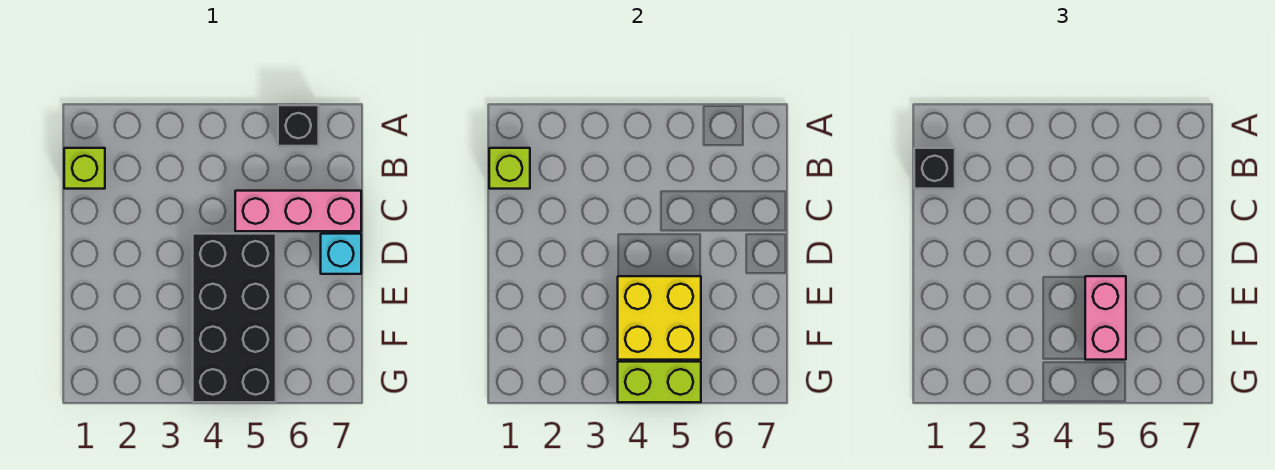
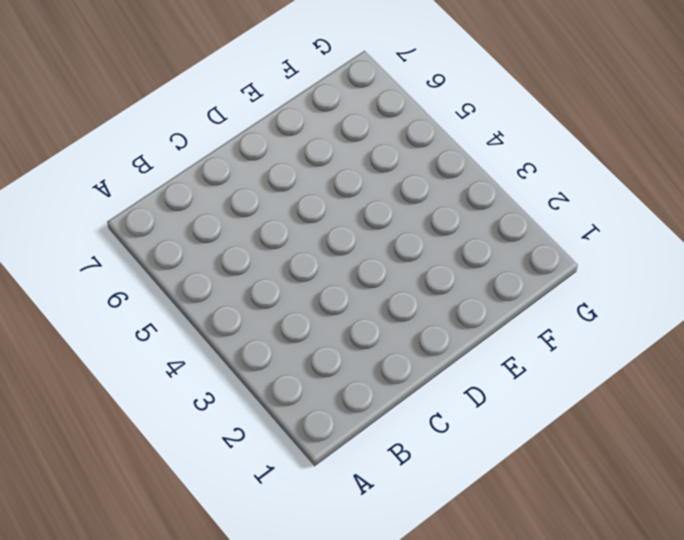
none -> black 1x1 brick [278,105,319,146]
none -> lime 1x1 brick [64,148,105,189]

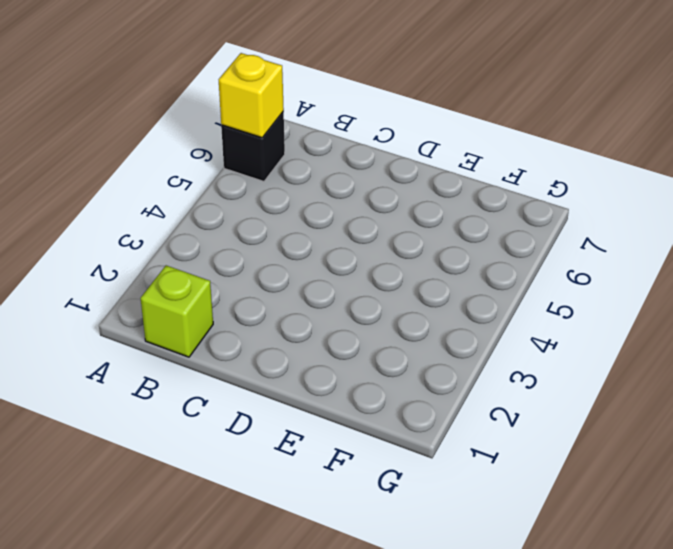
yellow 1x1 brick [219,53,284,138] -> none
none -> pink 1x3 brick [235,191,361,231]
none -> black 2x4 brick [193,234,276,402]

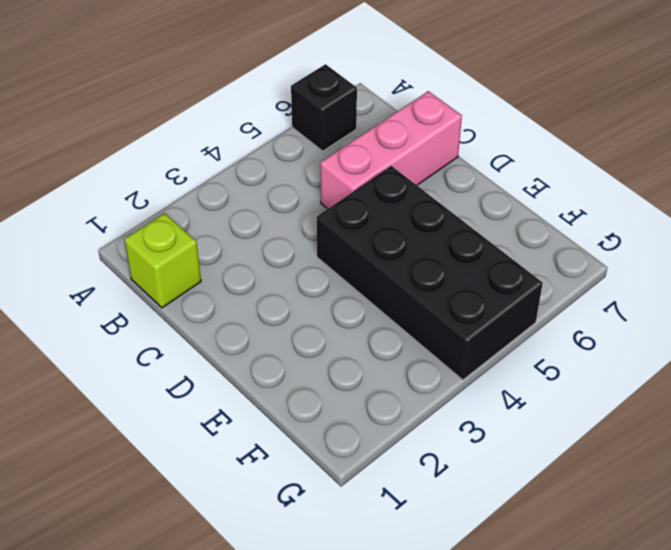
none -> cyan 1x1 brick [321,234,361,274]
none -> lime 1x1 brick [489,148,530,189]

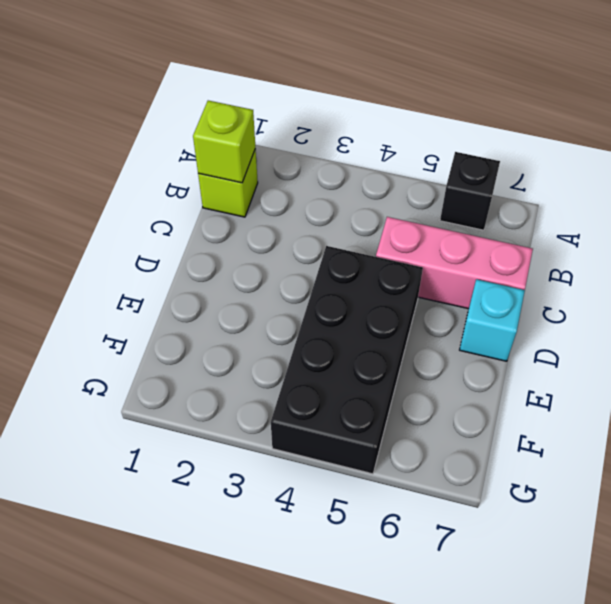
none -> yellow 2x2 brick [618,276,701,360]
none -> lime 1x2 brick [618,362,701,402]

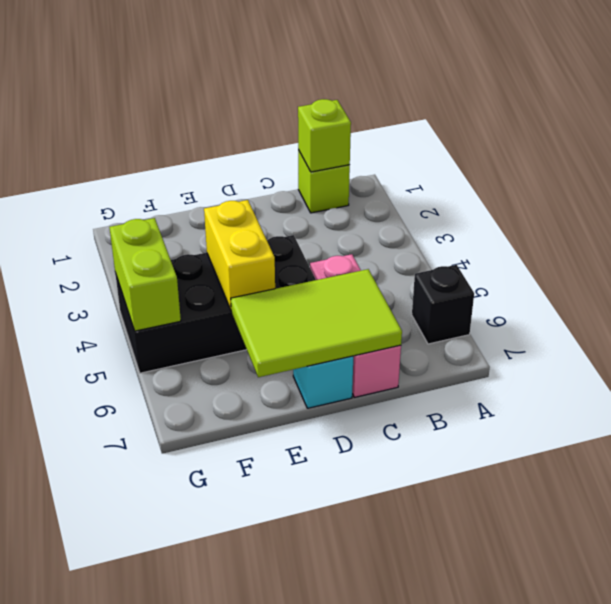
lime 2x3 tile [231,269,402,377] -> none
yellow 1x2 brick [204,200,275,310] -> yellow 2x2 brick [618,276,701,360]
none -> black 1x1 brick [914,148,955,189]
none -> pink 1x2 brick [1085,276,1126,360]

